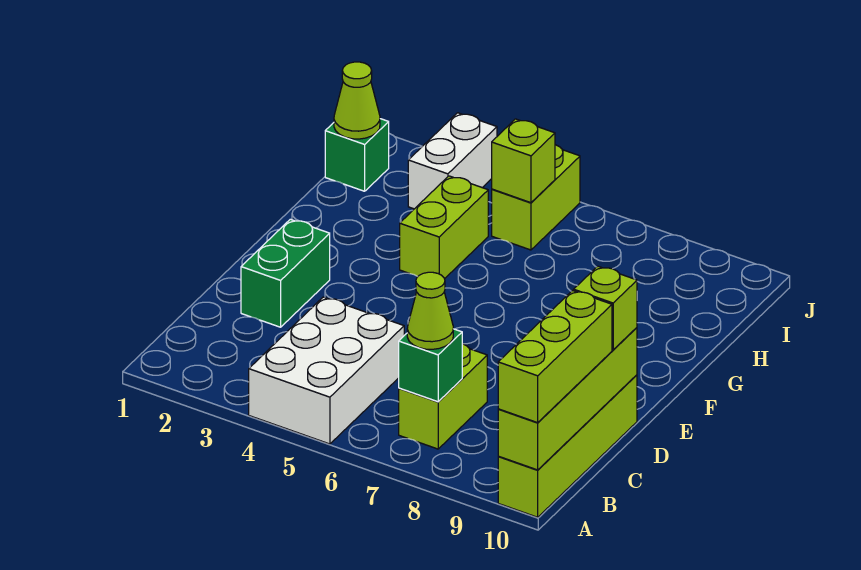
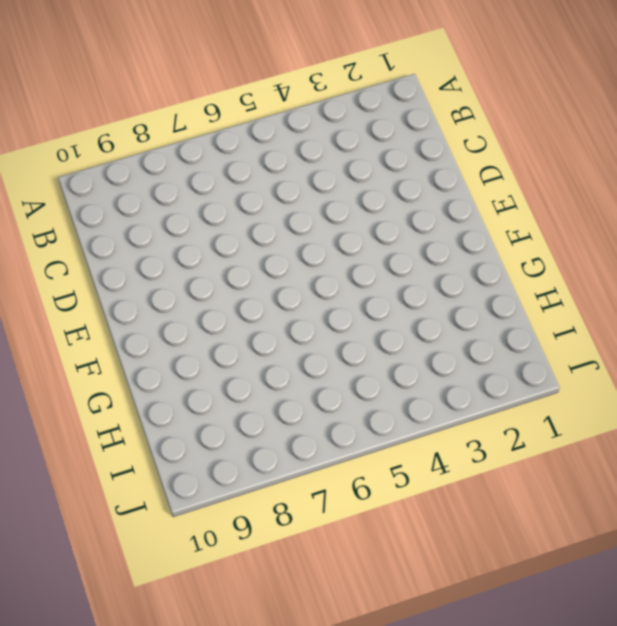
none -> white 2x3 brick [249,297,404,444]
none -> lime 1x4 brick [498,375,637,517]
none -> lime 1x2 brick [399,344,487,449]

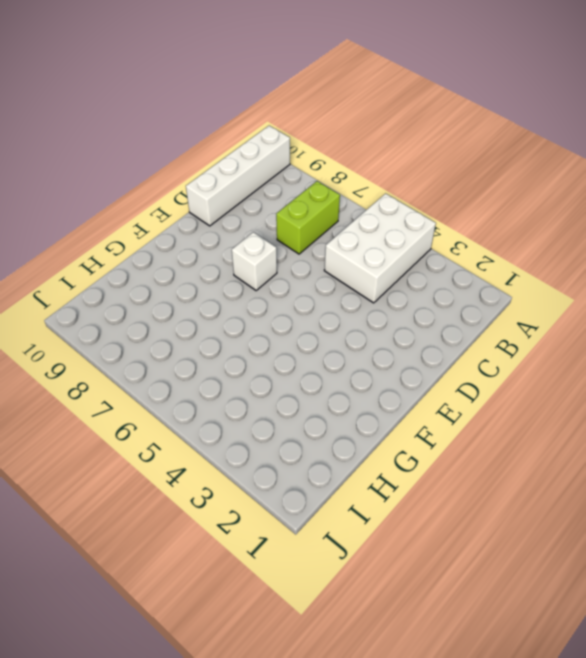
white 1x4 brick [186,126,290,226] -> lime 1x4 brick [498,375,637,517]
white 1x1 brick [232,232,277,290] -> none
none -> green 1x2 brick [241,219,330,327]
none -> lime 1x2 brick [400,176,488,279]
none -> green 1x1 brick [325,119,389,191]

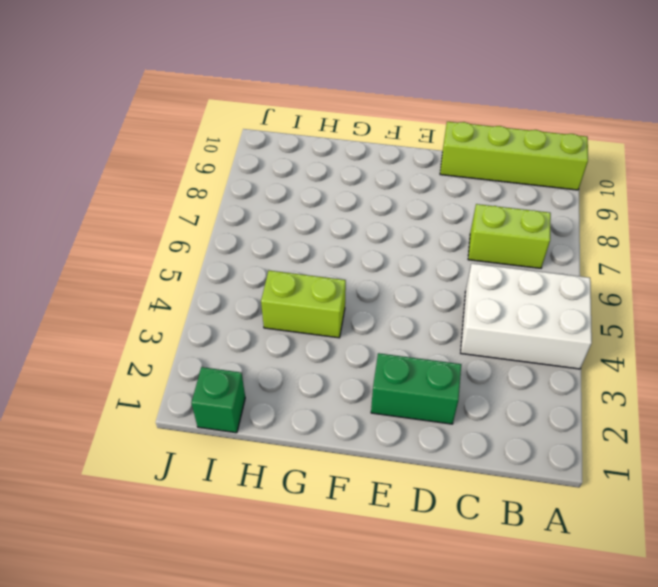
none -> white 1x2 brick [408,113,497,209]
none -> lime 1x2 brick [492,145,580,250]
none -> lime 1x4 brick [498,328,637,470]

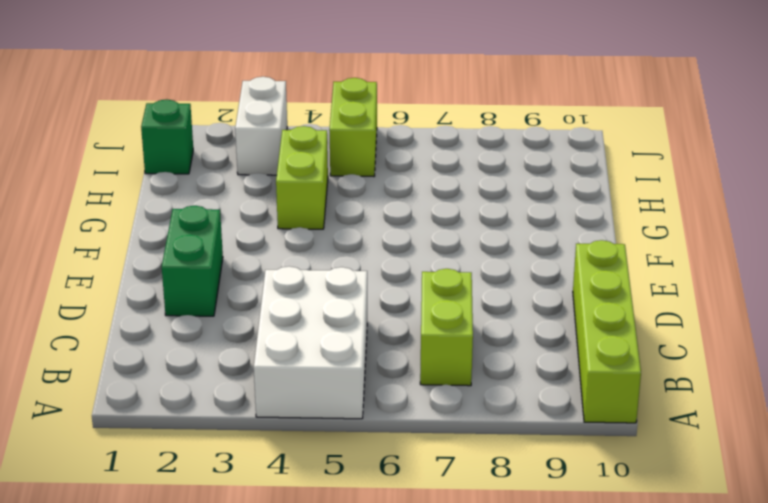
none -> lime 1x4 brick [498,328,637,470]
none -> green 1x1 brick [399,329,462,402]
none -> lime 1x1 cone [334,62,380,139]

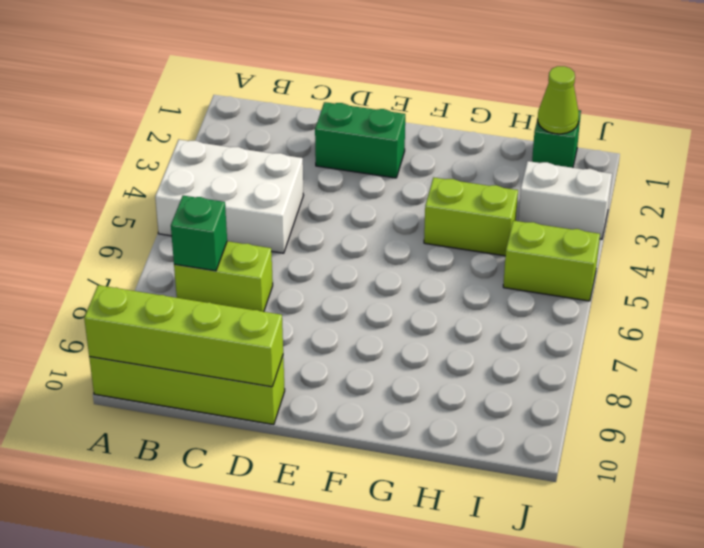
none -> lime 1x1 brick [492,119,555,203]
none -> lime 1x3 brick [498,291,612,423]
none -> lime 1x1 cone [407,272,453,349]

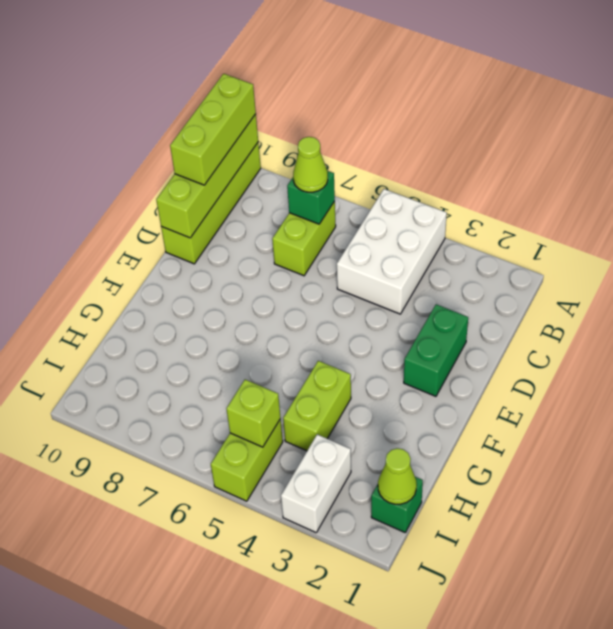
none -> lime 1x1 brick [574,266,637,350]

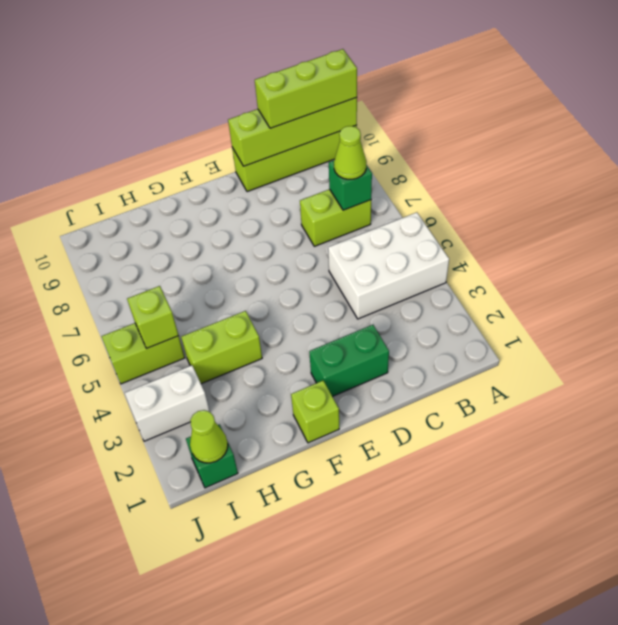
lime 1x1 brick [291,381,339,443] -> lime 1x1 brick moved to [574,266,637,350]

